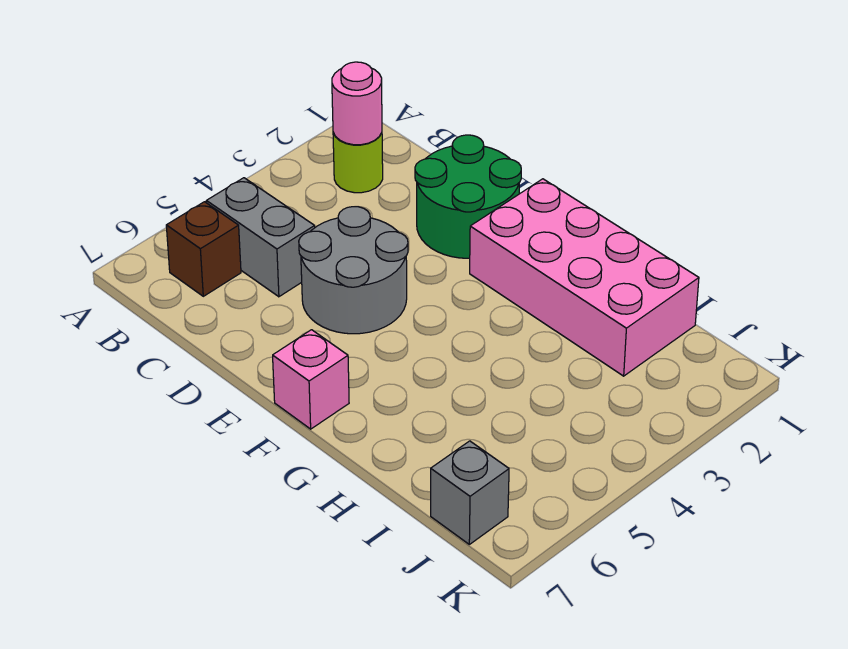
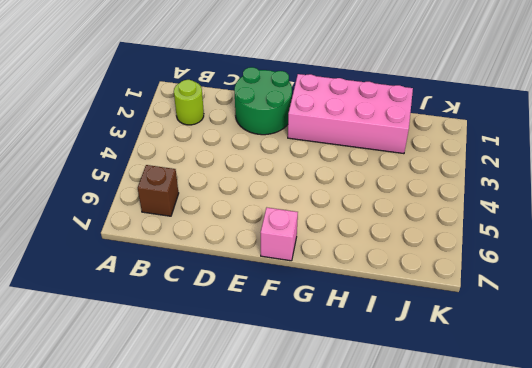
none -> grey 1x2 brick [206,178,315,297]
none -> grey 2x2 round brick [299,207,408,334]

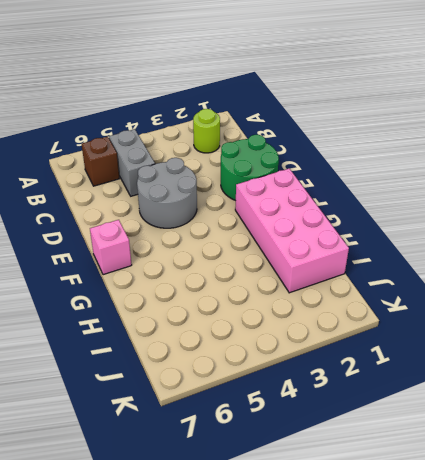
none -> grey 1x1 brick [431,441,509,544]
none -> pink 1x1 round brick [332,62,382,145]

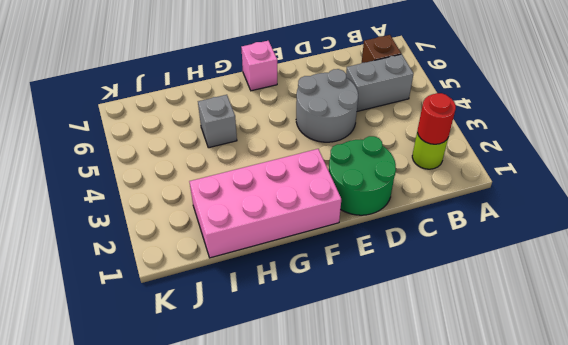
red 1x1 round brick [418,93,456,144] -> pink 1x1 round brick [332,62,382,145]
grey 1x1 brick [198,95,237,148] -> grey 1x1 brick moved to [431,441,509,544]

